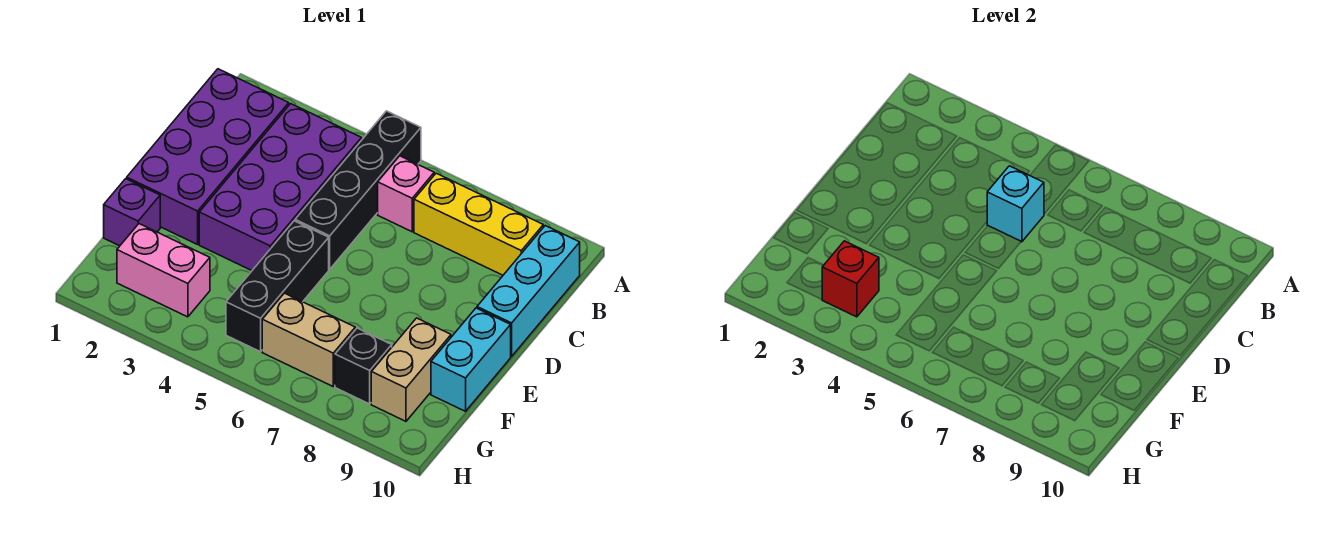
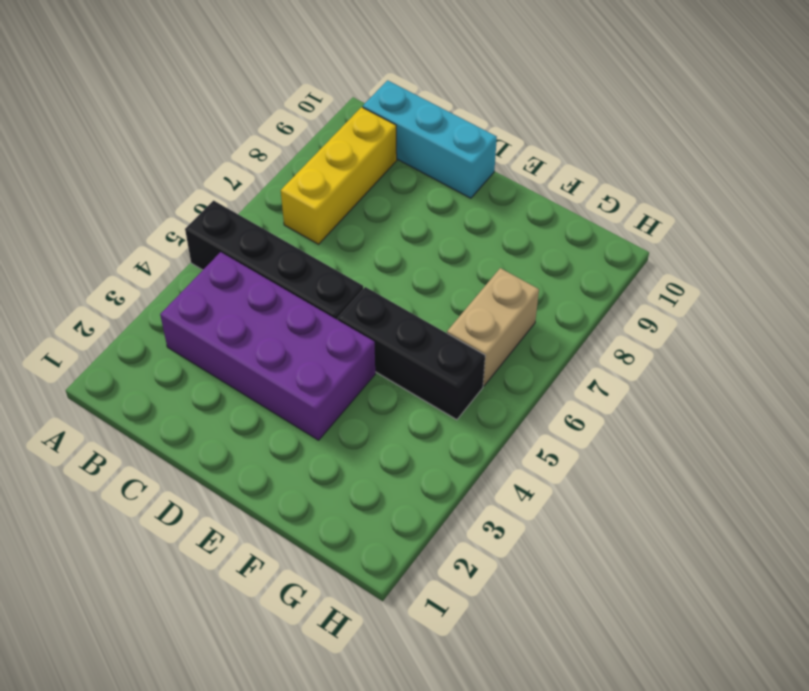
none -> purple 2x4 brick [127,69,289,244]
none -> pink 1x1 brick [378,156,434,232]
none -> cyan 1x2 brick [431,308,511,411]

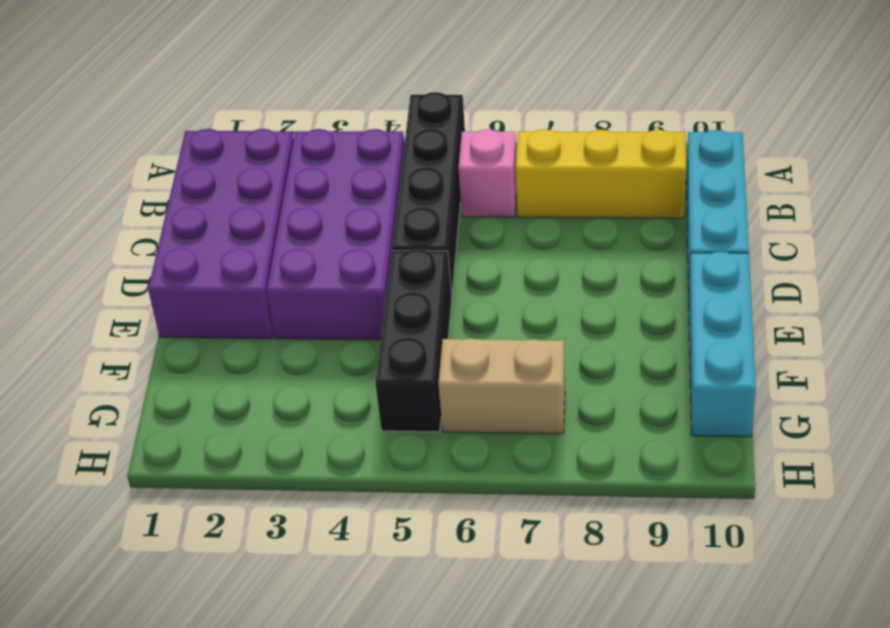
cyan 1x3 brick [689,252,756,437] -> cyan 1x2 brick [431,308,511,411]
none -> purple 1x1 brick [104,179,160,246]
none -> tan 1x2 brick [371,318,451,421]
none -> pink 1x2 brick [117,224,210,317]

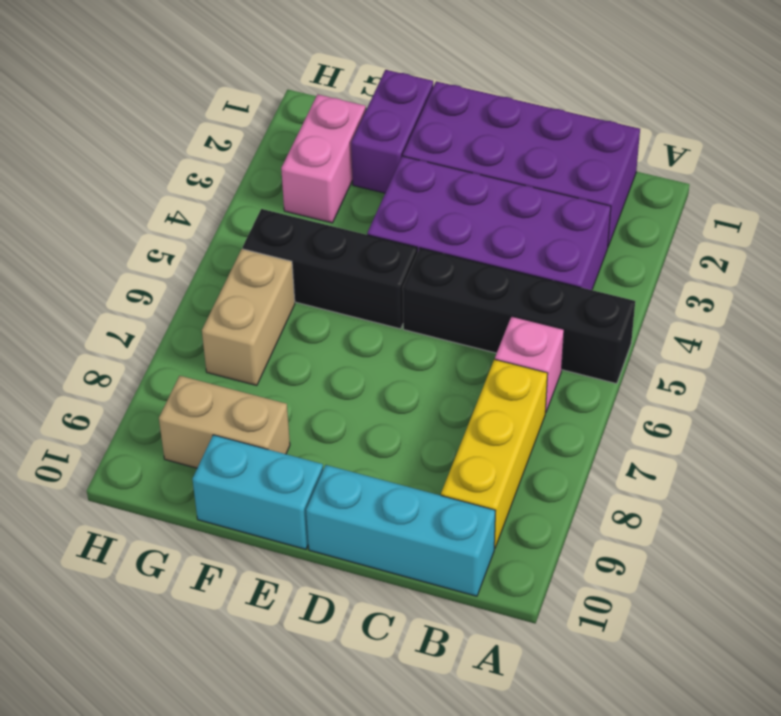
purple 1x2 brick [351,70,433,193] -> purple 1x1 brick [104,179,160,246]
none -> black 1x1 brick [335,328,392,404]
none -> cyan 1x1 brick [987,166,1044,242]
none -> red 1x1 brick [822,241,879,317]

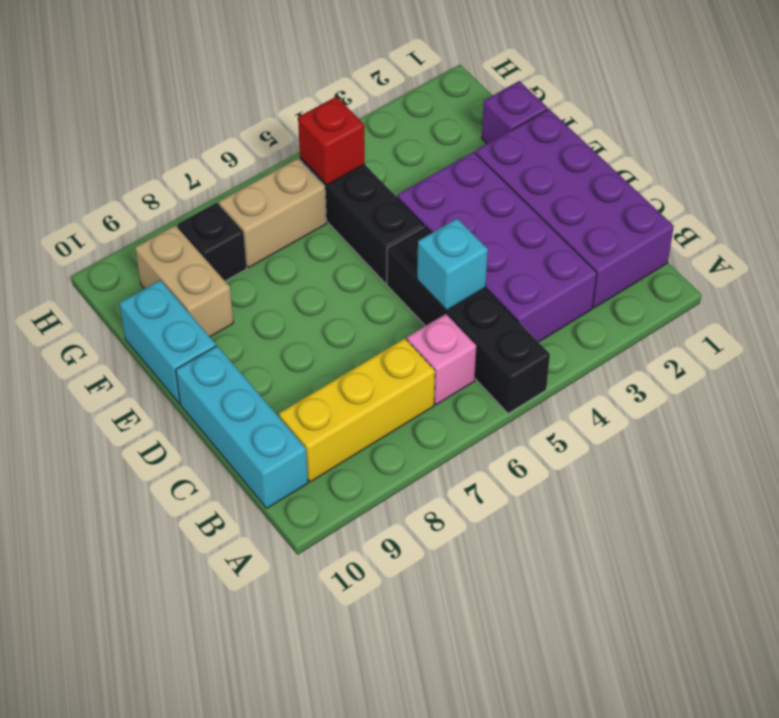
red 1x1 brick [298,97,365,185] -> red 1x1 brick moved to [822,241,879,317]
none -> pink 1x2 brick [117,224,210,317]

